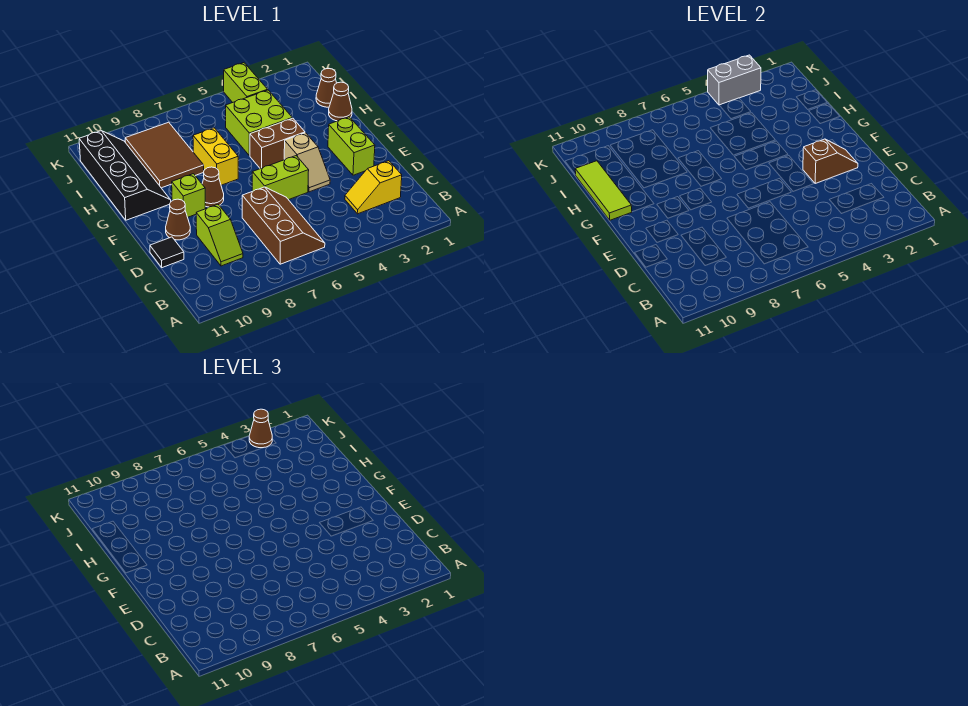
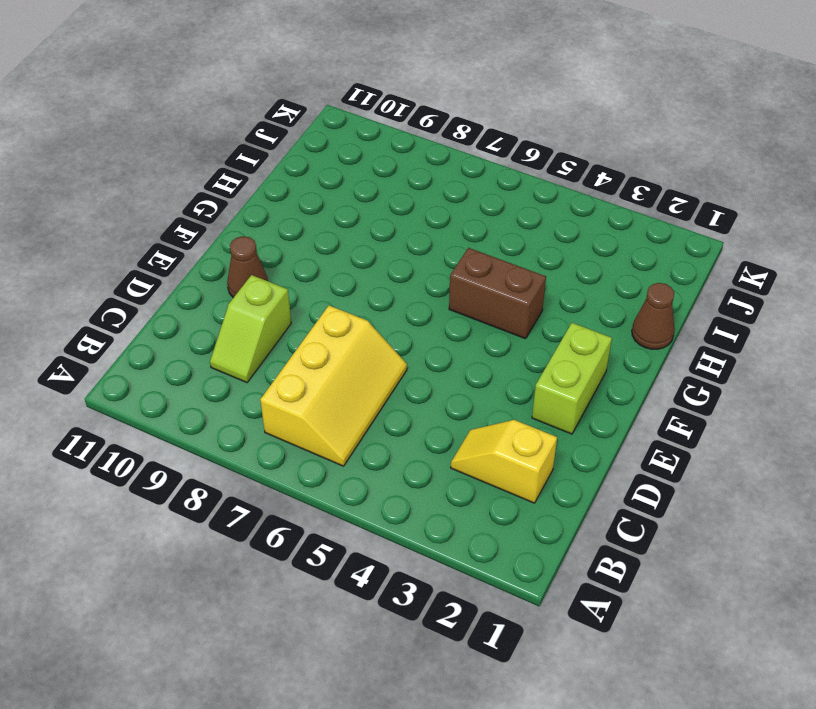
yellow 2x3 slope [260,306,407,466] -> brown 2x3 slope [242,187,325,264]
none -> black 1x1 tile [150,237,184,268]
none -> tan 1x2 slope [284,133,330,192]
none -> lime 1x2 brick [252,156,309,200]

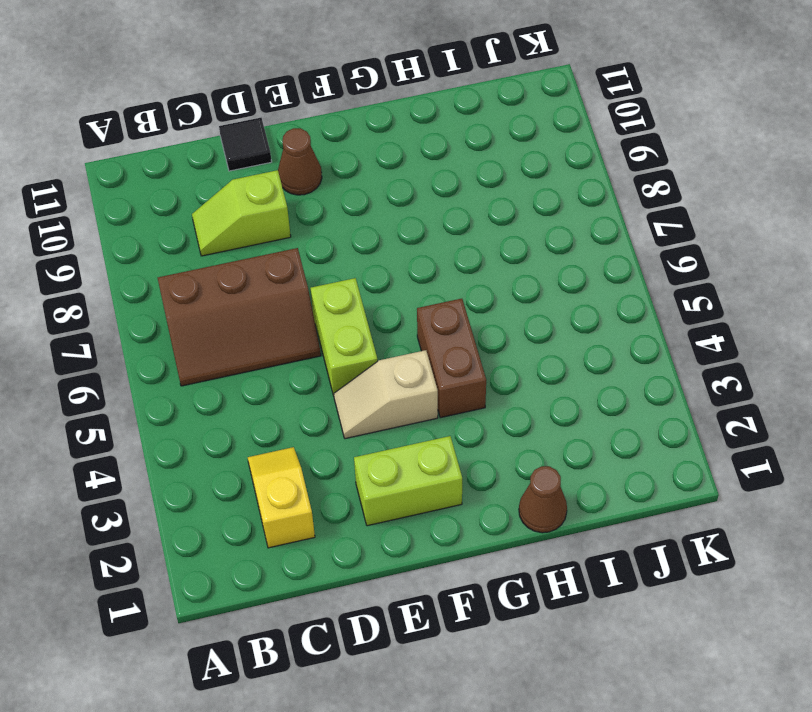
none -> brown 1x1 cone [202,167,224,207]
none -> lime 1x1 brick [172,174,205,217]
none -> yellow 1x2 brick [193,128,238,185]

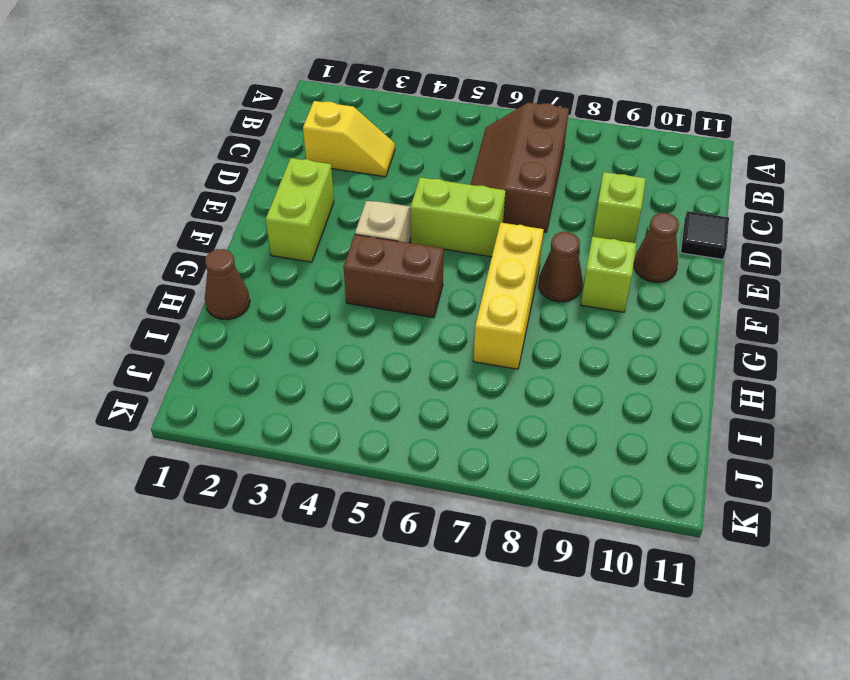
yellow 1x3 brick [473,223,544,369] -> yellow 1x2 brick [193,128,238,185]
none -> black 2x4 slope [79,131,171,220]
none -> lime 2x2 brick [226,90,292,156]
none -> brown 2x3 tile [125,122,204,188]

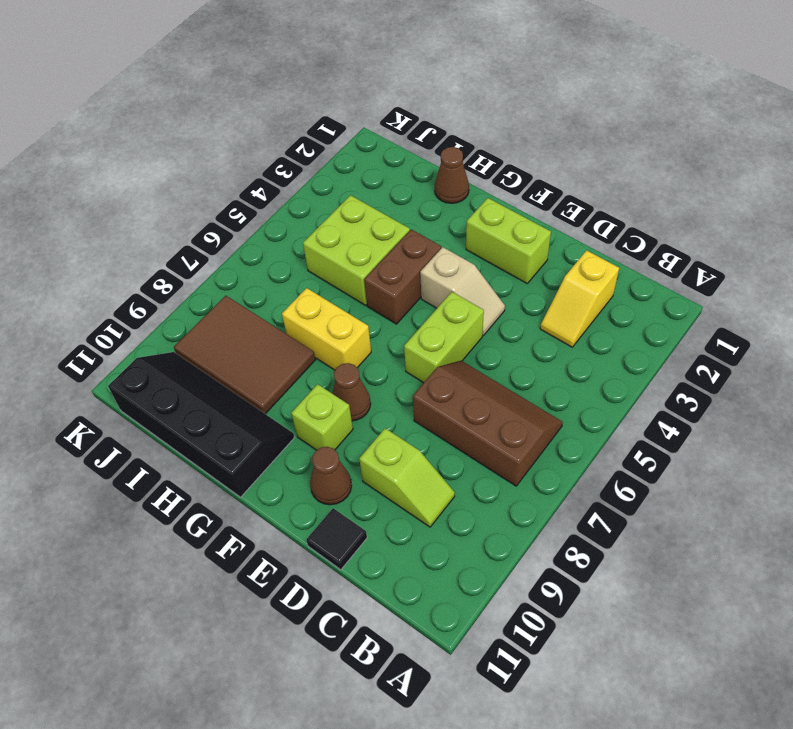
none -> brown 1x1 cone [316,69,336,107]
none -> lime 1x2 brick [224,63,268,102]
none -> brown 1x2 slope [803,139,858,184]

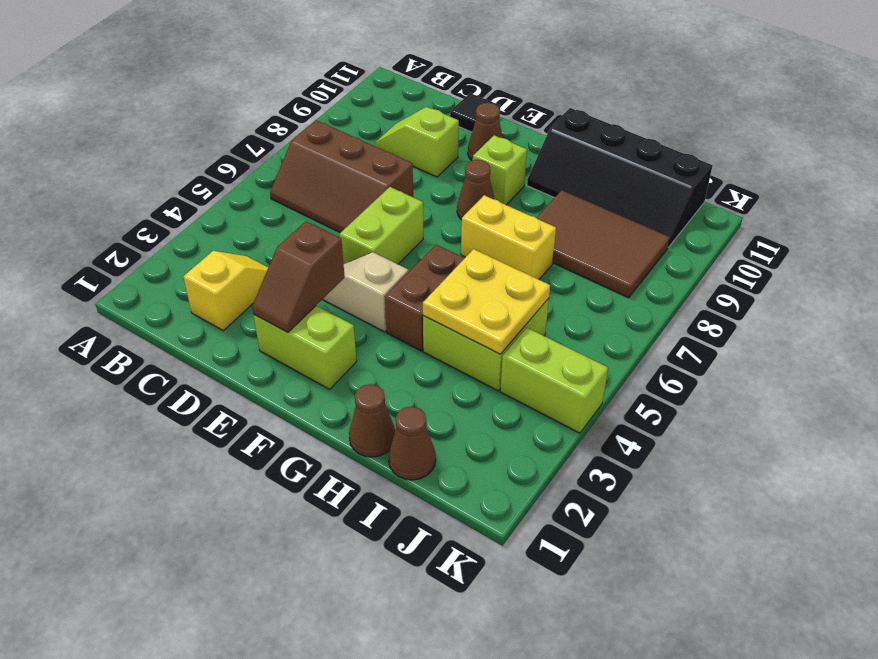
yellow 2x2 plate [423,249,550,354] -> none
none -> lime 1x3 tile [575,161,632,220]
none -> grey 1x2 brick [708,55,761,105]
none -> brown 1x1 cone [249,409,272,448]

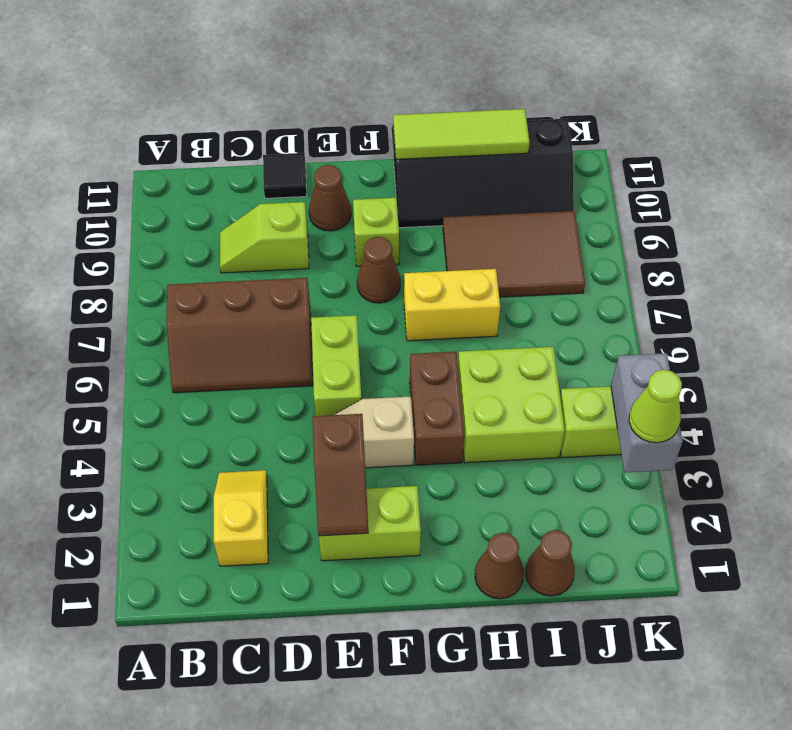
lime 1x1 cone [629,370,682,443] -> brown 1x1 cone [249,409,272,448]

